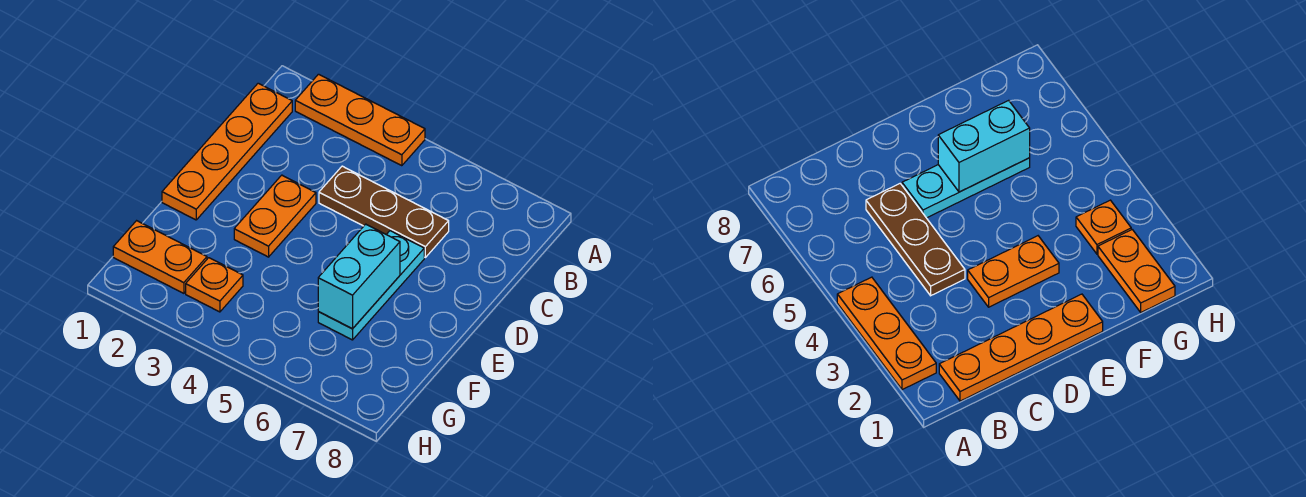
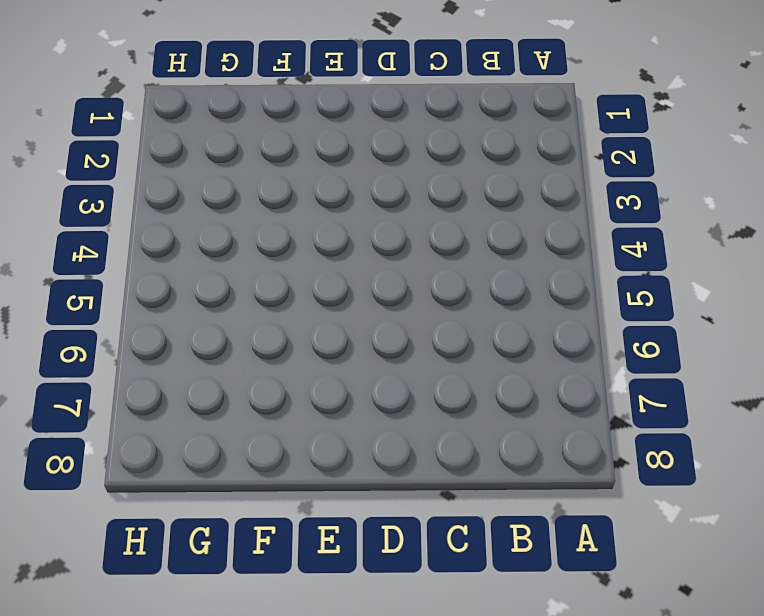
none -> orange 1x3 plate [295,74,425,166]
none -> orange 1x4 plate [162,83,292,220]

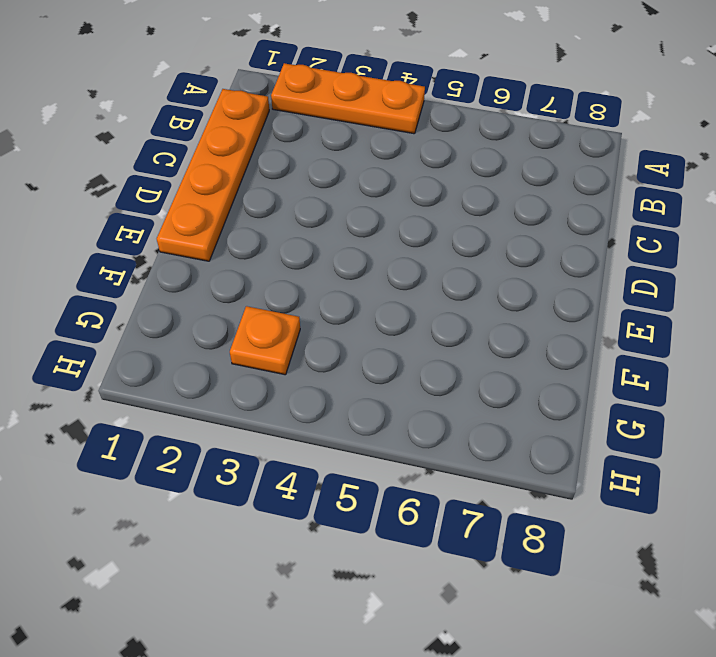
none -> brown 1x3 plate [319,166,449,257]
none -> orange 1x2 plate [234,175,316,257]

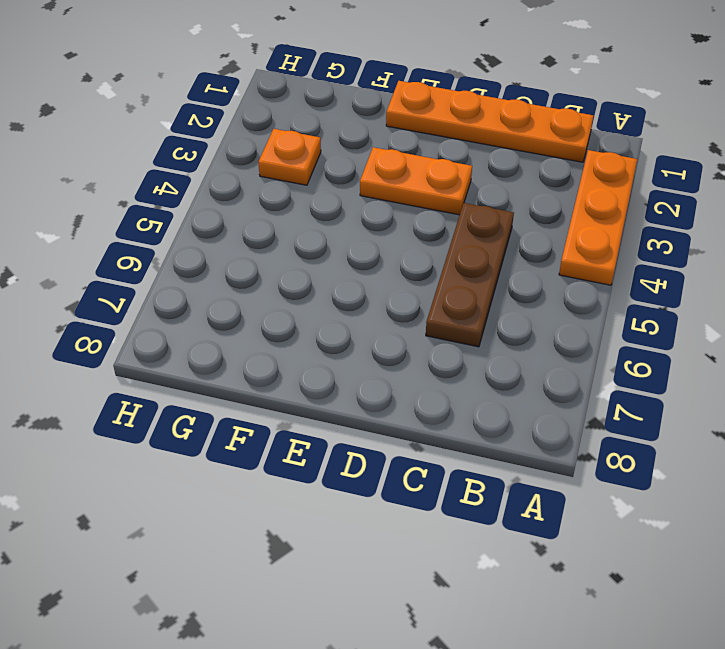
none -> cyan 1x3 plate [318,231,424,340]
none -> orange 1x2 plate [113,221,207,293]

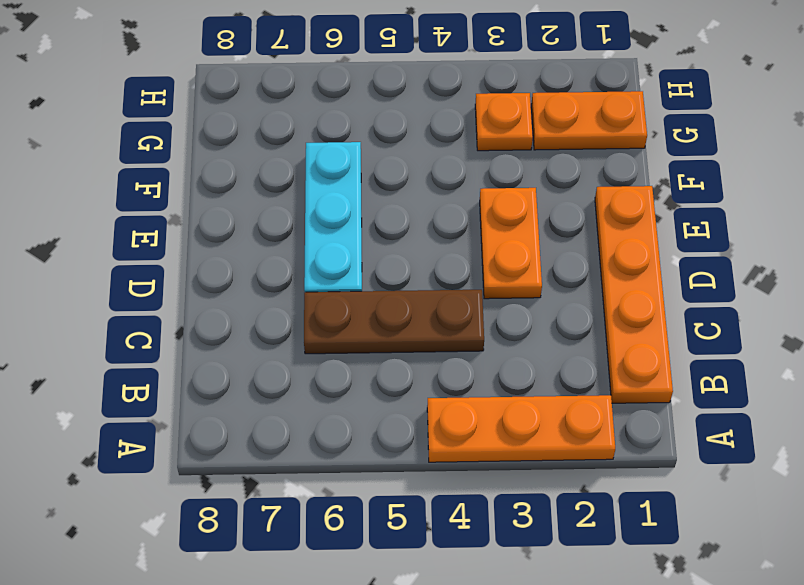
none -> cyan 1x2 brick [318,224,400,329]

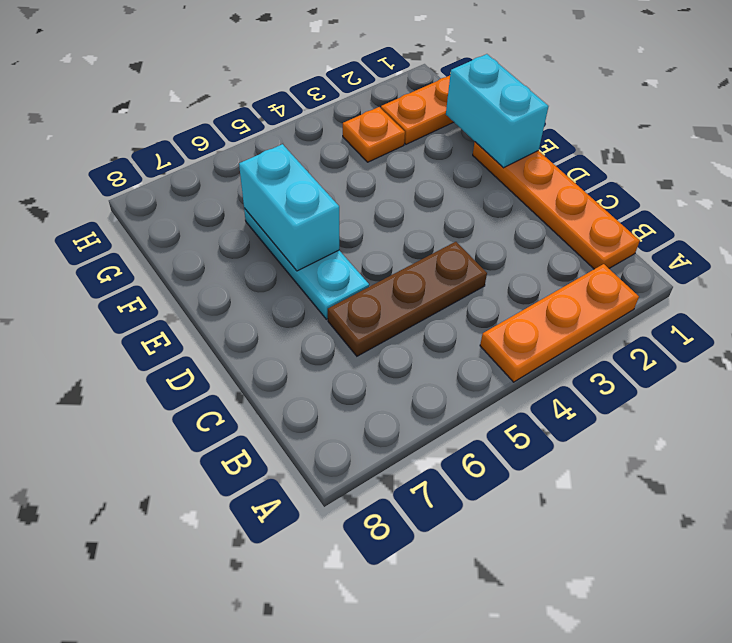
cyan 1x2 brick [446,54,549,168] -> none
none -> orange 1x2 plate [234,175,316,257]

